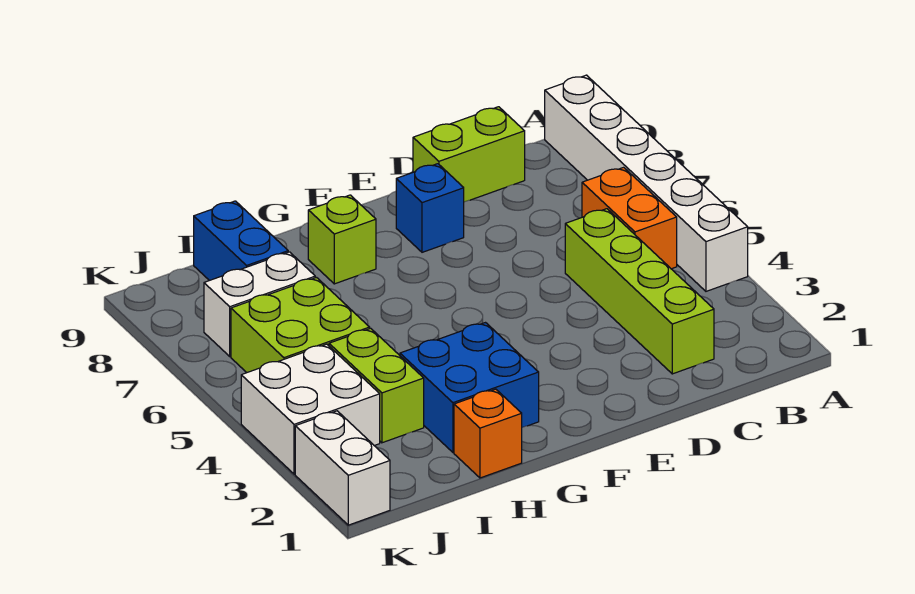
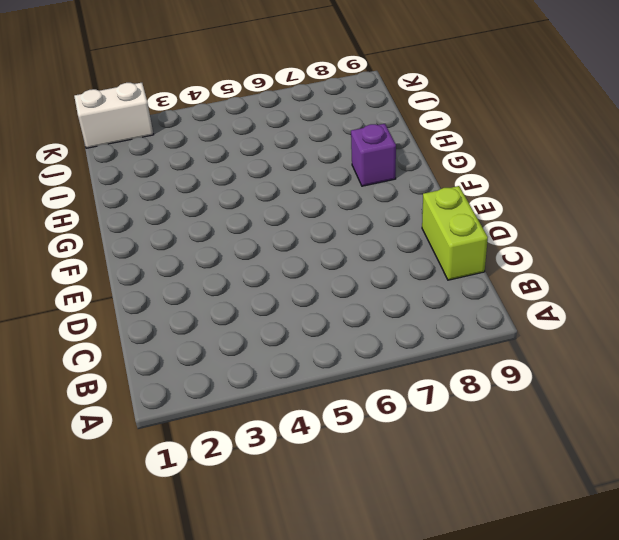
purple 1x1 brick [351,124,396,186] -> lime 1x1 brick [308,195,376,284]
none -> white 1x6 brick [545,75,748,291]
none -> orange 1x2 brick [582,167,677,269]
none -> lime 1x4 brick [565,209,714,374]

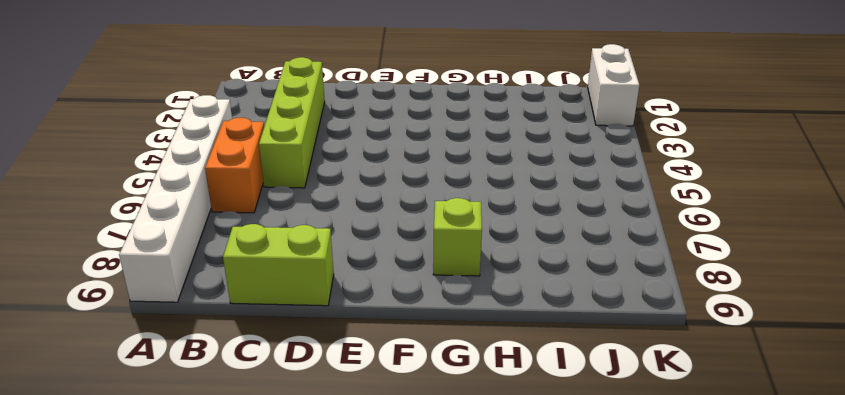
none -> blue 1x1 brick [396,164,464,252]
none -> blue 2x2 brick [400,323,539,452]
none -> orange 1x1 brick [454,389,522,478]

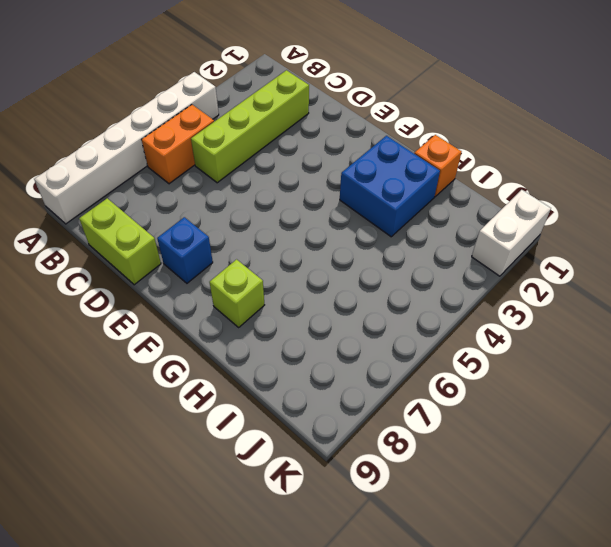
none -> lime 1x2 brick [329,328,424,443]
none -> lime 2x2 brick [231,278,370,373]
none -> white 1x2 brick [204,252,315,356]

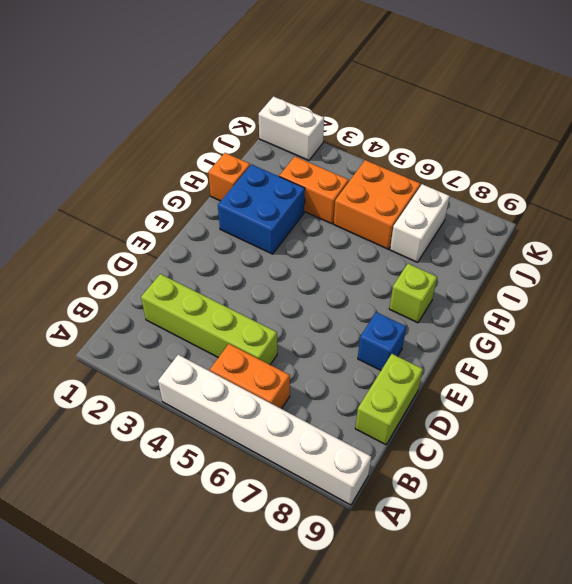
orange 1x2 brick [279,156,349,224] -> lime 1x2 brick [329,328,424,443]
orange 2x2 brick [334,160,420,249] -> lime 2x2 brick [231,278,370,373]
none -> blue 1x2 brick [194,201,288,281]
none -> white 2x2 brick [241,344,380,474]

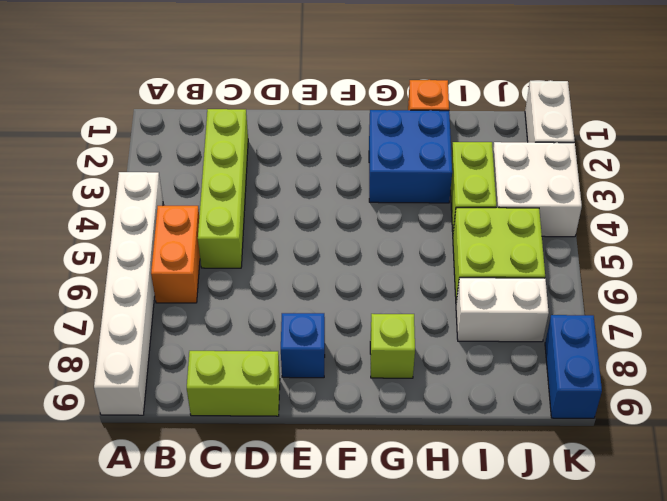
blue 1x2 brick [545,315,602,418] -> blue 1x2 brick moved to [194,201,288,281]

